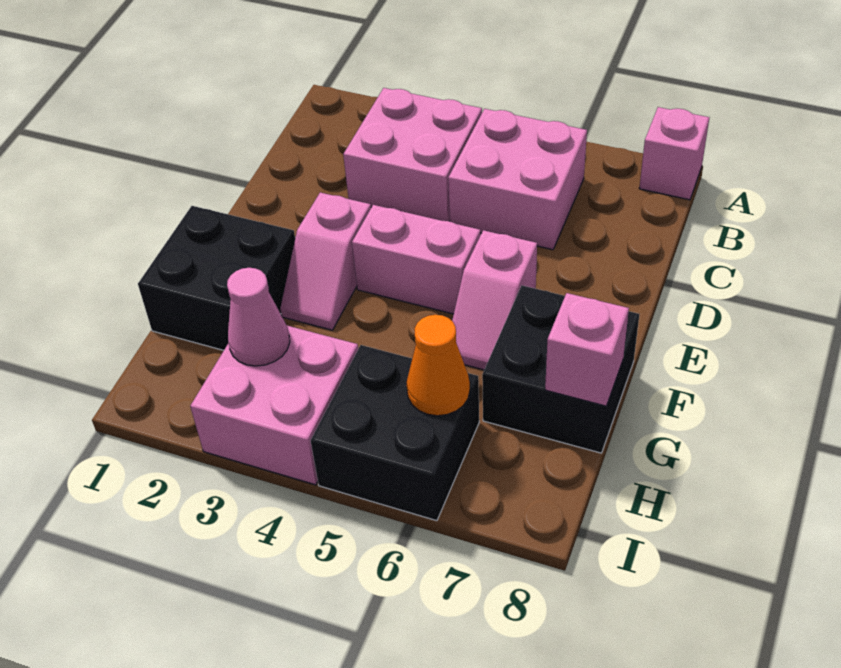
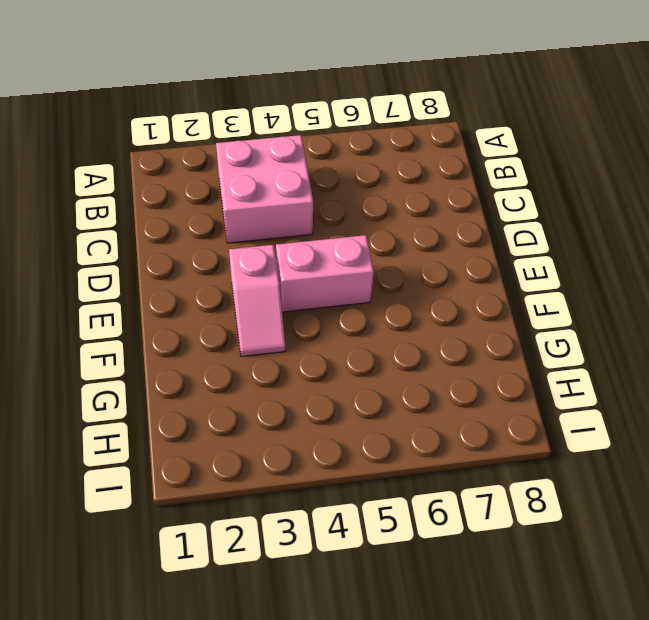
none -> pink 1x1 brick [639,107,709,200]
none -> pink 2x2 brick [448,109,587,250]
none -> pink 1x2 slope [452,230,537,370]

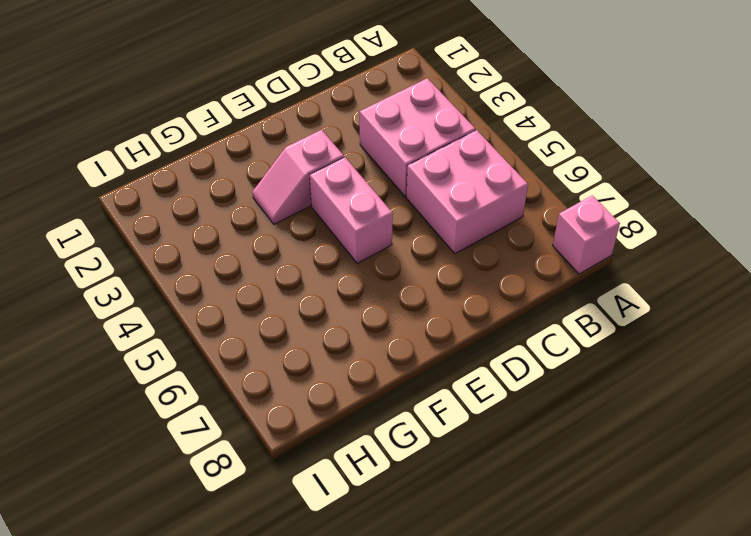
none -> pink 1x2 slope [452,230,537,370]
none -> black 2x2 brick [138,206,295,350]
none -> black 2x2 brick [482,286,639,453]

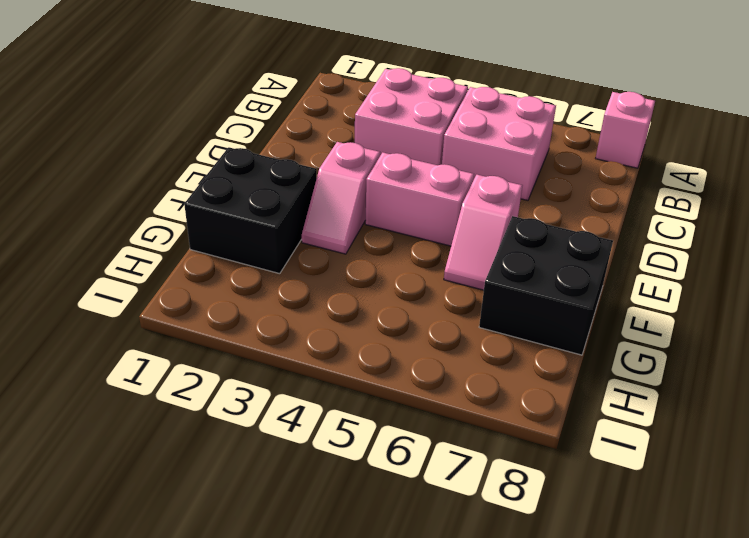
none -> pink 2x2 brick [190,326,358,485]
none -> black 2x2 brick [311,345,479,521]
none -> pink 1x1 brick [545,293,629,406]

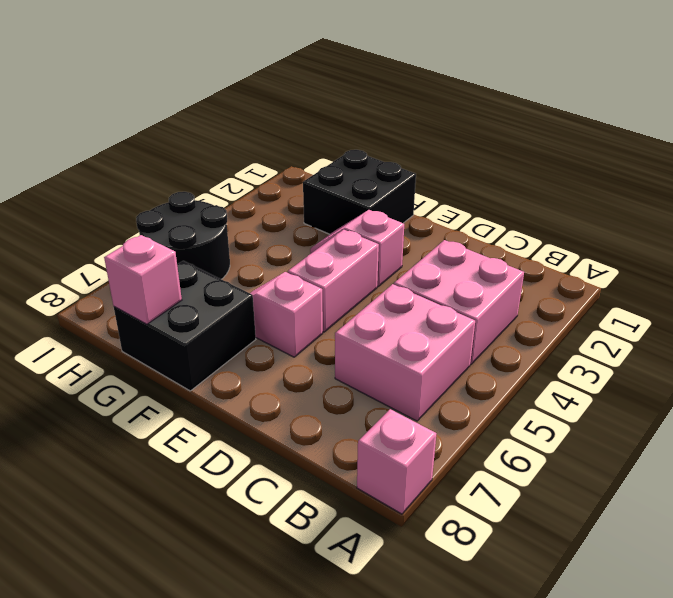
black 2x2 round brick [136,192,230,279] -> black 2x2 brick [311,345,479,521]
none -> pink 2x2 brick [190,326,358,485]
none -> pink 1x1 cone [227,268,290,366]
none -> orange 1x1 cone [406,315,470,416]

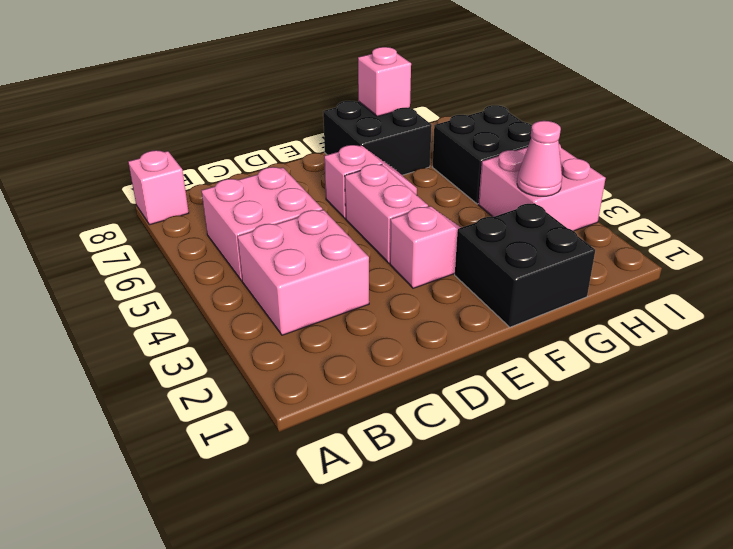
none -> orange 1x1 cone [406,315,470,416]

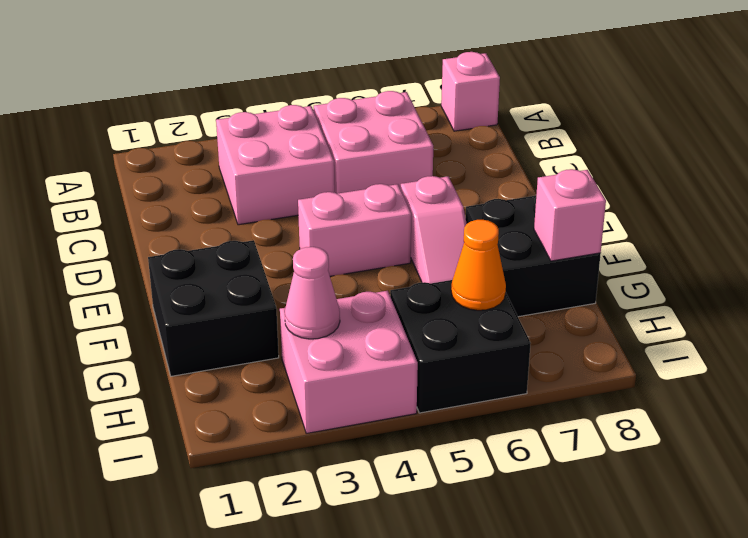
none -> pink 1x2 slope [280,192,371,330]

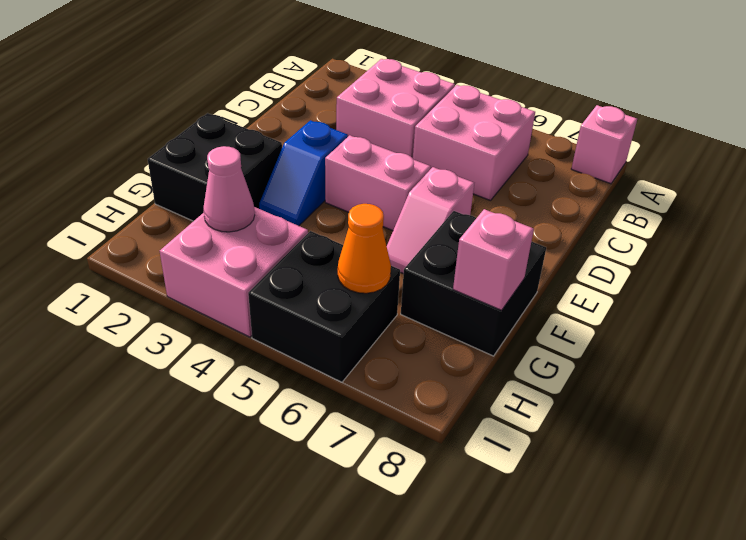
blue 1x2 slope [259,120,348,226] -> pink 1x2 slope [280,192,371,330]

